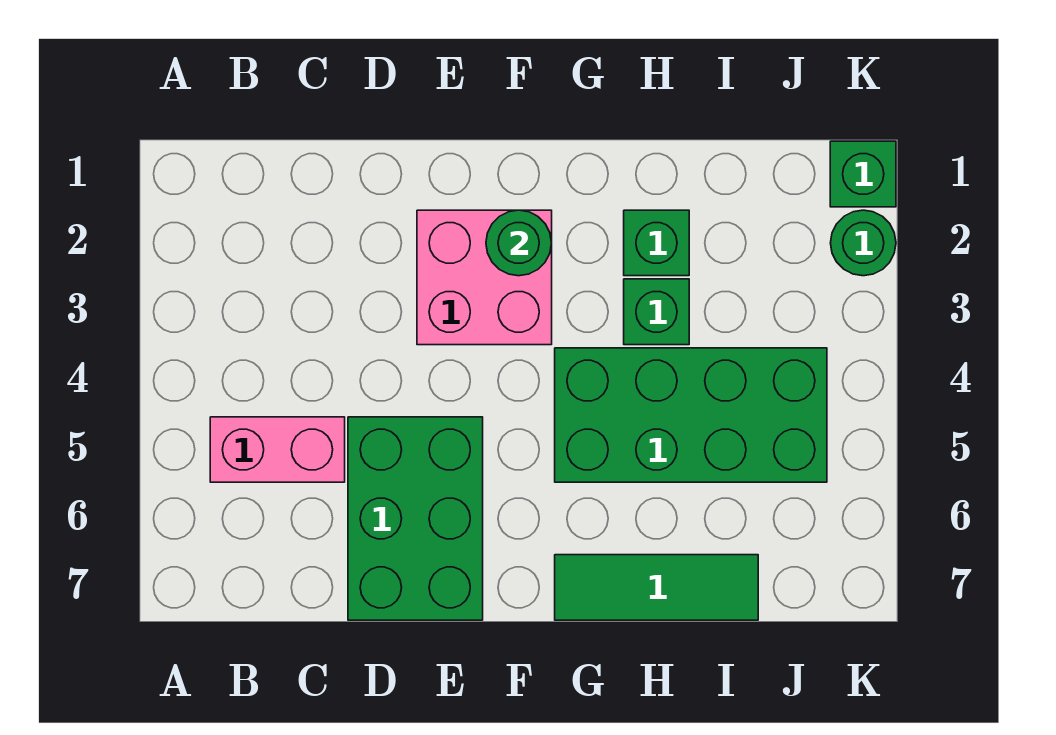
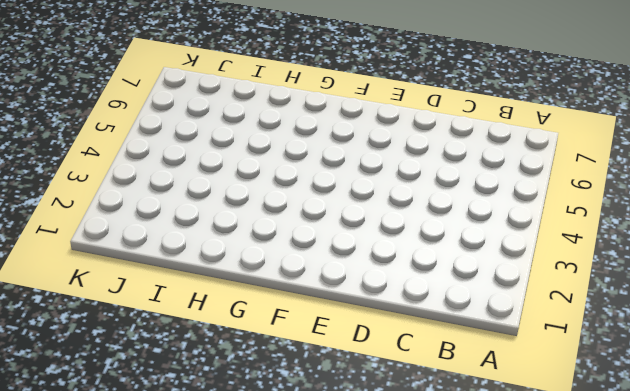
none -> pink 1x2 brick [210,417,345,482]
none -> green 2x3 brick [348,417,483,620]

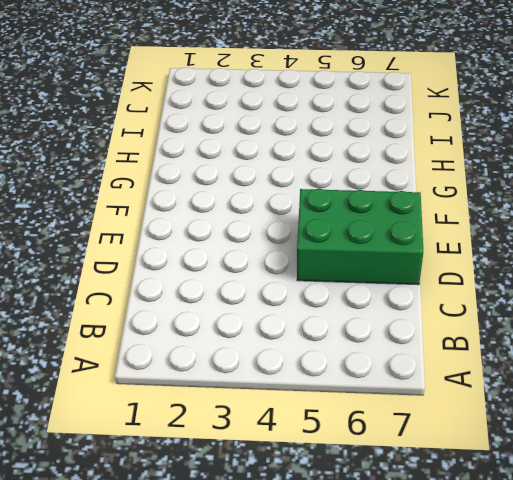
none -> pink 1x2 brick [210,417,345,482]
none -> pink 2x2 brick [417,210,552,345]

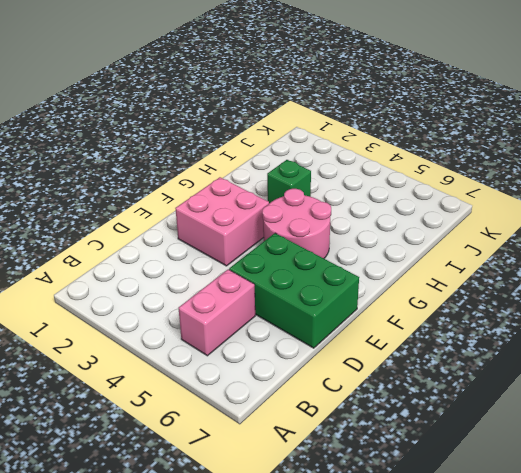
pink 2x2 round brick [262,189,331,258] -> green 2x4 brick [555,348,827,482]
none -> green 1x3 tile [555,555,758,620]
none -> green 1x1 brick [624,210,689,276]

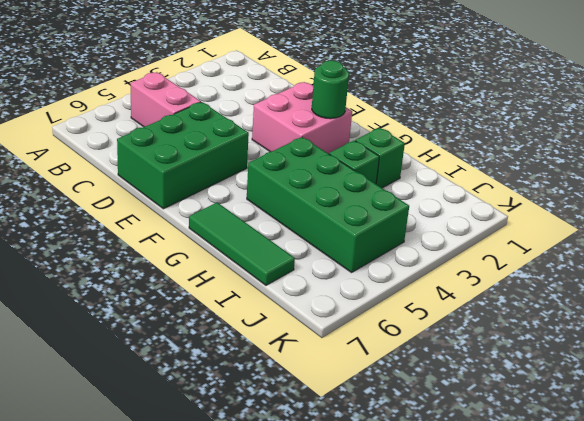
none -> green 1x1 brick [830,141,896,207]
none -> green 1x1 round brick [831,210,896,276]

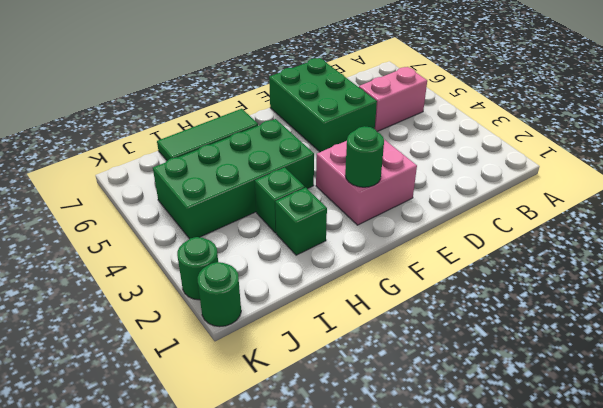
green 1x1 round brick [197,262,241,327] -> green 1x1 brick [830,141,896,207]

